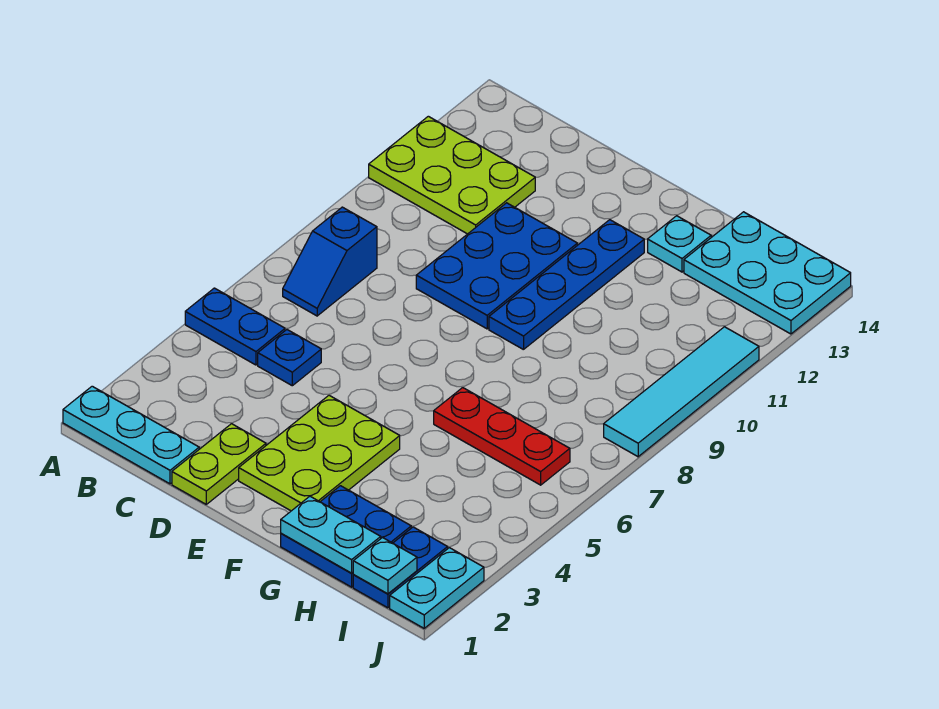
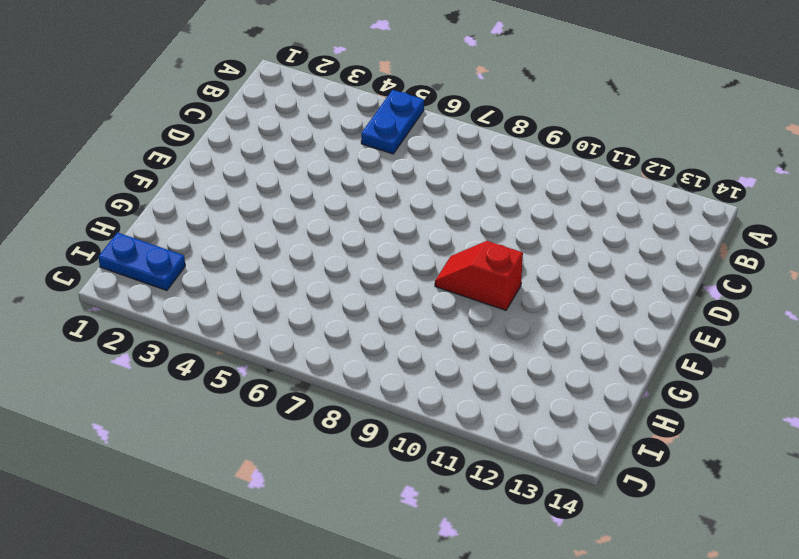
red 1x2 slope [435,241,523,310] -> blue 1x4 plate [489,220,644,350]
none -> cyan 1x3 plate [63,386,199,484]
none -> lime 2x3 plate [369,116,535,234]
none -> blue 1x2 slope [283,207,377,316]

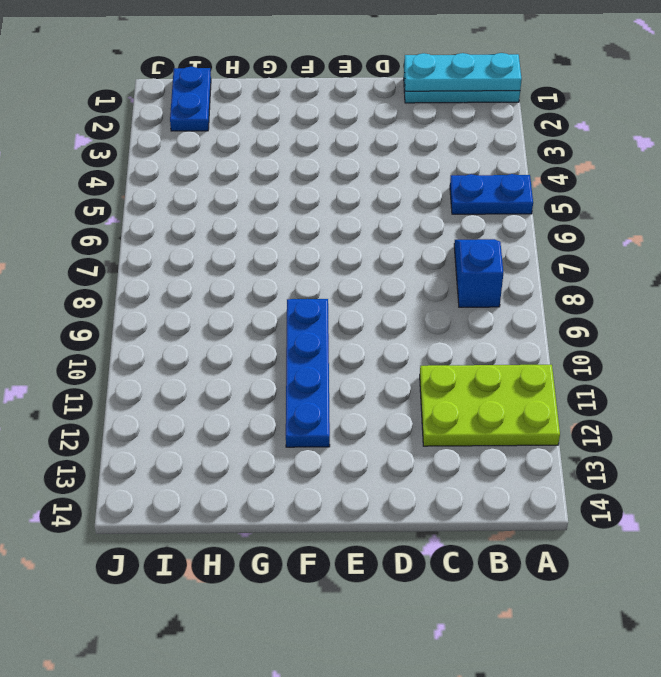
cyan 1x3 plate [404,53,522,91] -> none
none -> blue 1x1 plate [258,330,321,386]
none -> lime 1x2 plate [172,424,266,504]
none -> blue 2x3 plate [416,203,577,329]

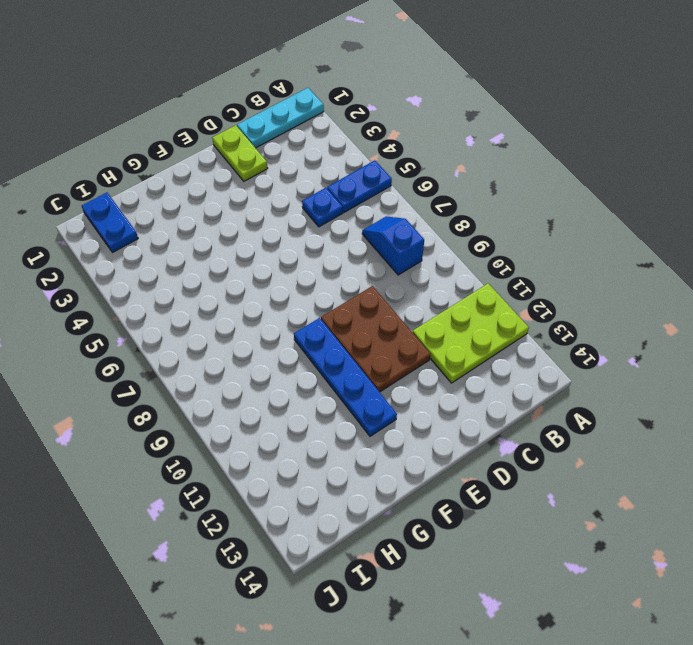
brown 2x3 plate [321,286,431,392] -> blue 2x3 plate [416,203,577,329]
none -> lime 2x3 plate [239,395,400,511]
none -> blue 2x2 plate [281,486,411,587]
none -> red 1x3 plate [434,388,570,485]

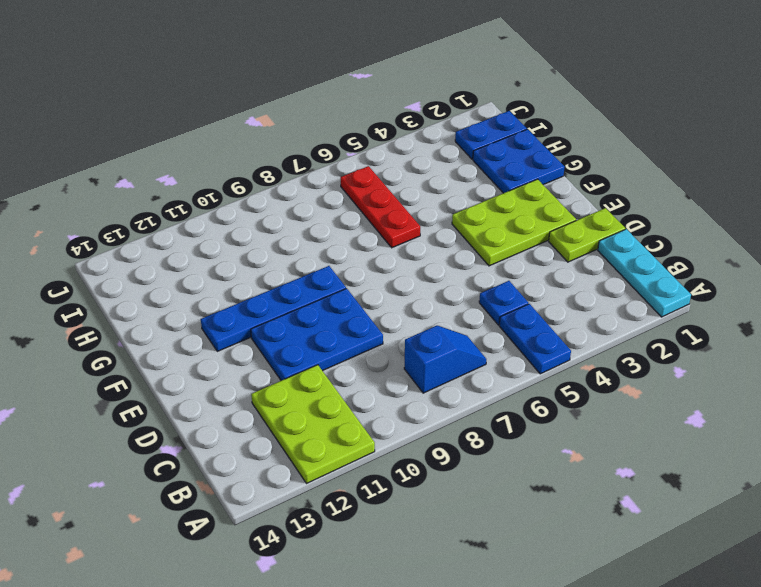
none -> cyan 1x1 plate [648,216,711,272]
none -> cyan 2x3 plate [684,212,851,334]
none -> cyan 1x2 plate [390,548,484,628]

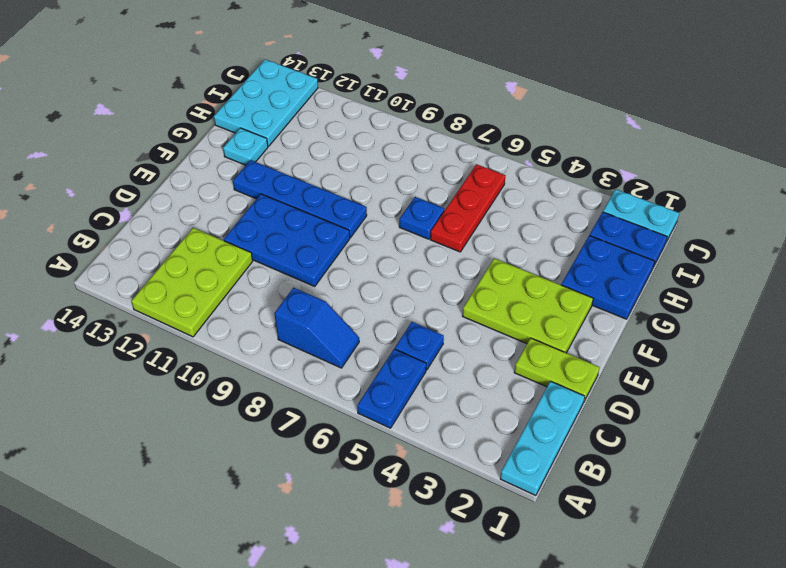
blue 1x1 plate [399,197,444,239] -> none
none -> cyan 1x4 tile [604,327,759,457]
none -> cyan 1x2 plate [281,496,381,573]
none -> cyan 1x1 plate [353,538,417,594]

